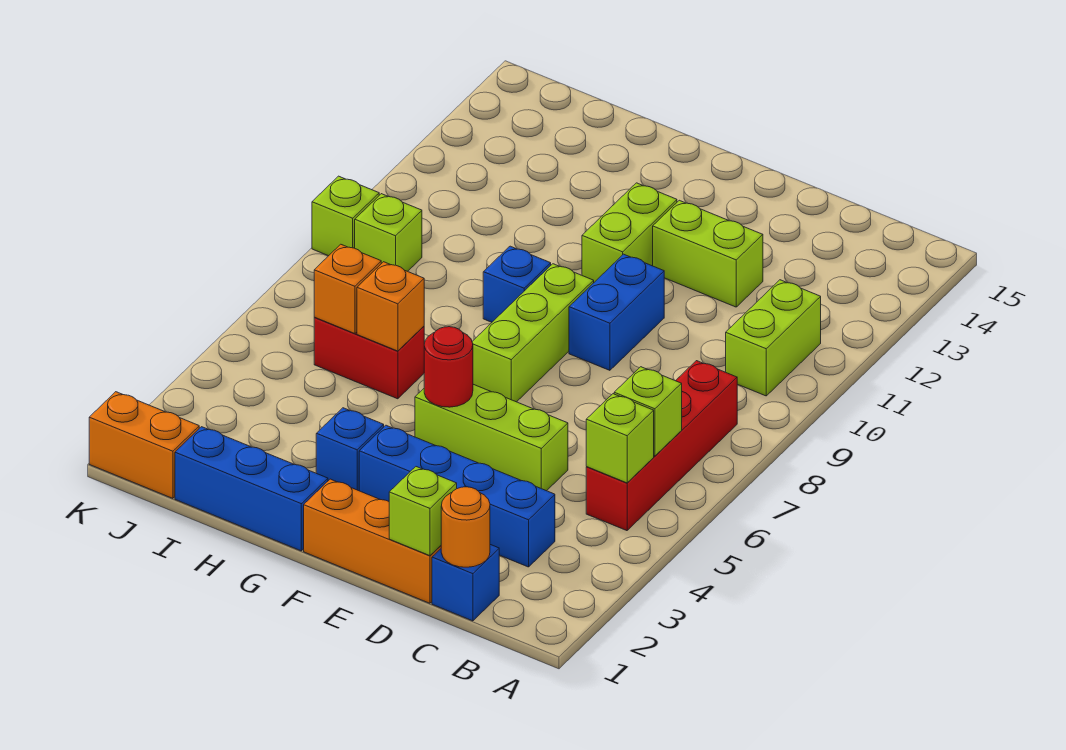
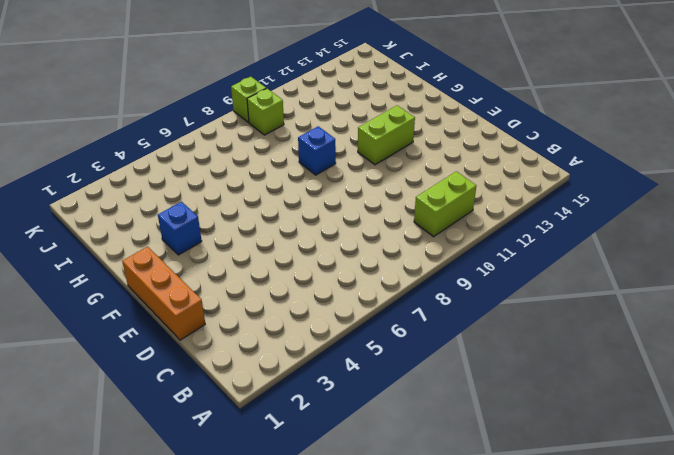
none -> red 1x4 brick [586,361,737,531]
none -> blue 1x1 brick [432,545,499,621]
none -> blue 1x4 brick [359,425,555,567]

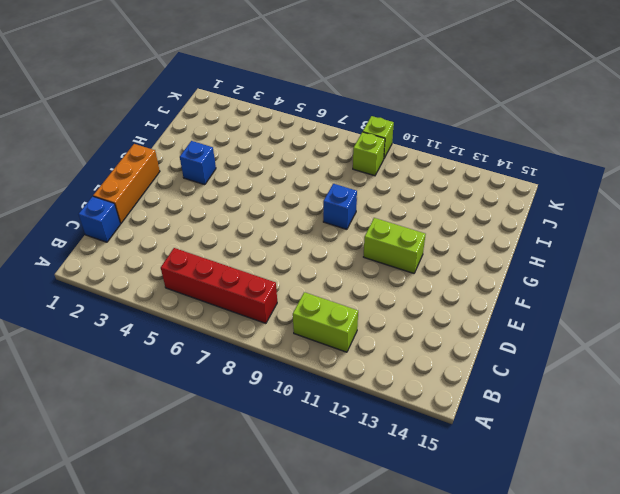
none -> blue 1x4 brick [359,425,555,567]
none -> lime 1x3 brick [415,384,568,491]
none -> lime 1x2 brick [653,200,763,307]

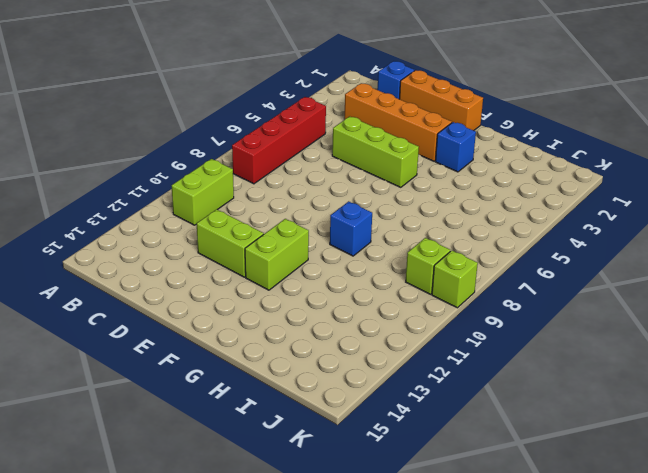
orange 1x4 brick [344,83,452,161] -> blue 1x4 brick [359,425,555,567]
none -> blue 1x2 brick [569,254,664,370]
none -> lime 1x3 brick [472,264,594,402]
none -> blue 1x3 brick [175,427,328,551]

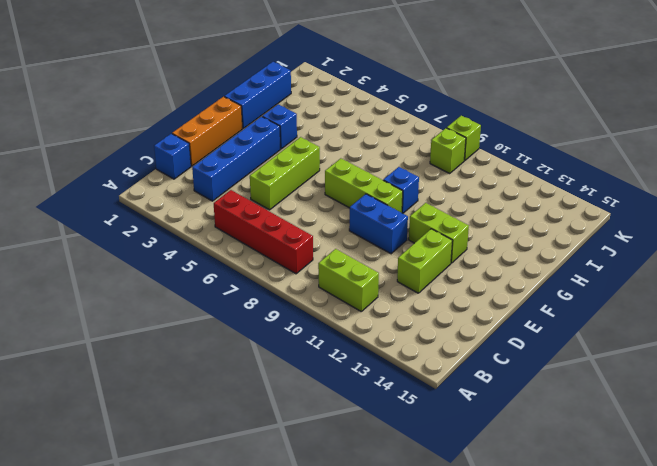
none -> red 1x2 brick [314,318,424,399]
none -> orange 1x2 brick [89,392,199,498]
none -> lime 1x1 brick [586,394,654,483]

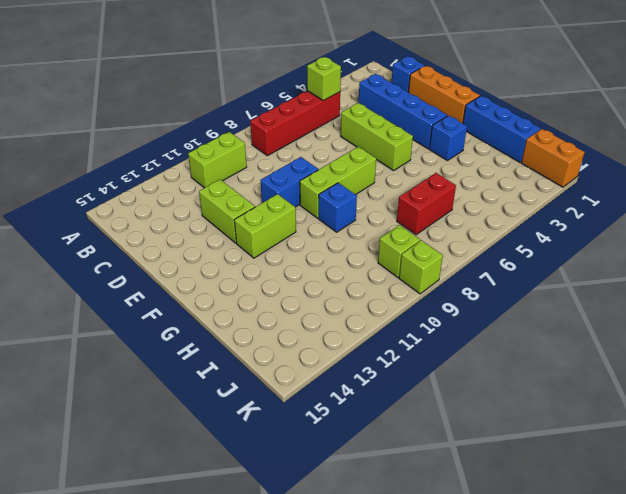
red 1x2 brick [397,173,456,235] -> red 1x2 brick turned to [314,318,424,399]
none -> lime 1x1 brick [614,367,682,456]
none -> orange 1x1 round brick [441,487,490,567]
none -> lime 1x1 brick [389,467,457,556]

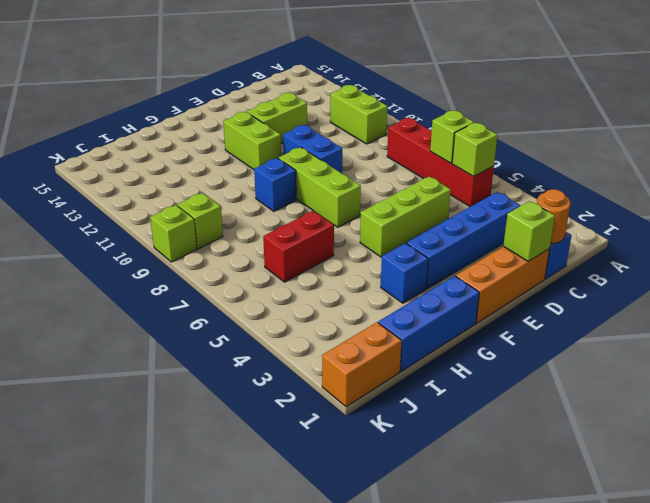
none -> red 1x1 round brick [424,327,473,407]
none -> orange 1x1 brick [357,262,424,351]
none -> orange 1x1 brick [314,244,381,334]

